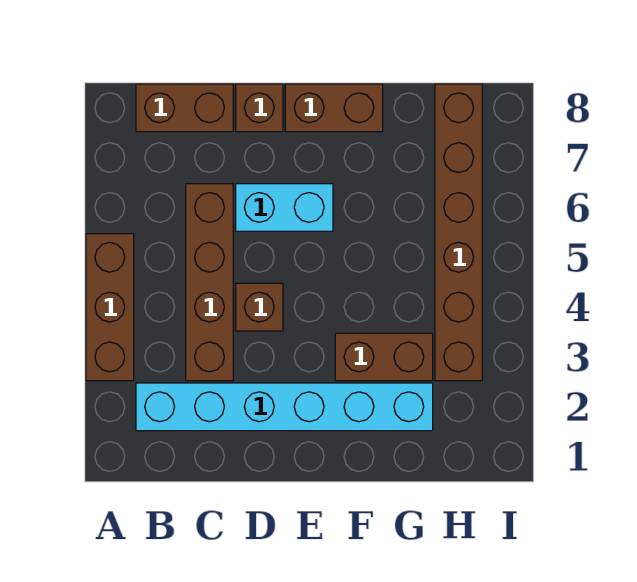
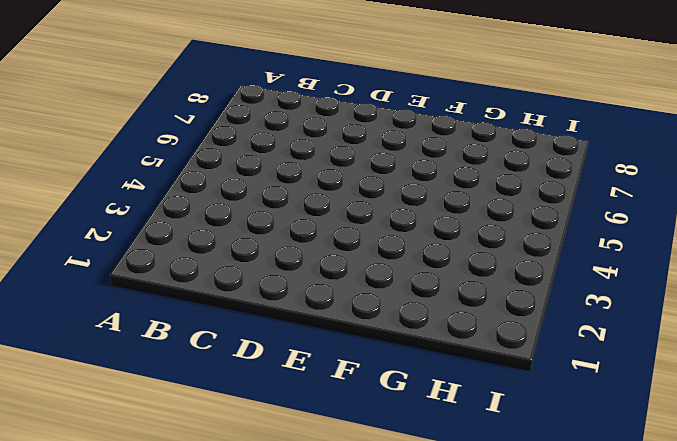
none -> brown 1x3 brick [86,234,134,381]
none -> cyan 1x6 brick [136,383,433,431]

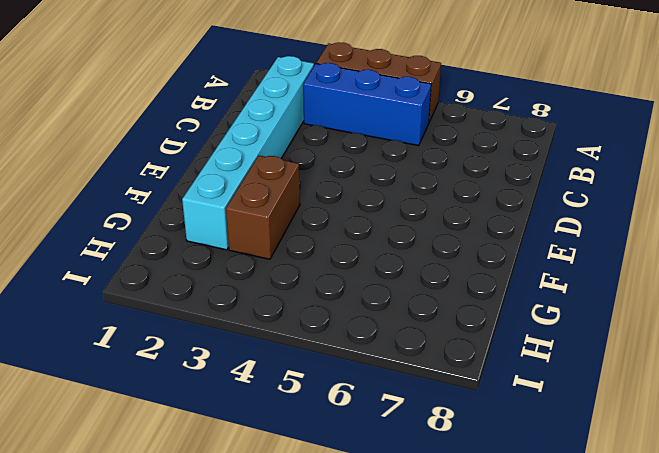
blue 1x3 brick [303,63,431,146] -> none
none -> brown 1x2 brick [136,84,233,132]
none -> brown 1x4 brick [186,184,233,381]

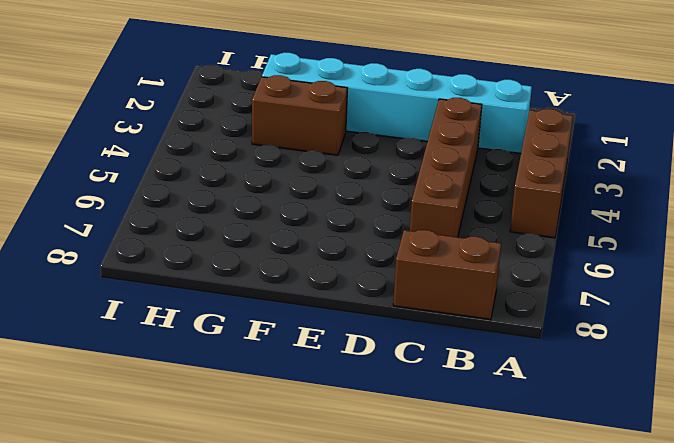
none -> brown 1x1 brick [236,283,283,331]
none -> cyan 1x2 brick [236,184,333,231]

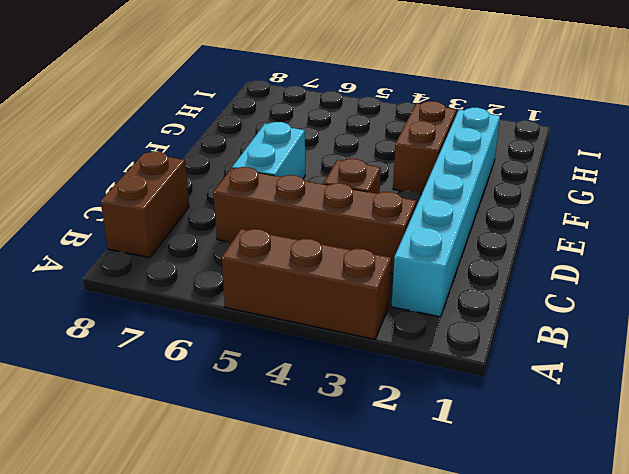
none -> brown 1x1 brick [236,84,283,132]
none -> brown 1x2 brick [285,84,383,132]

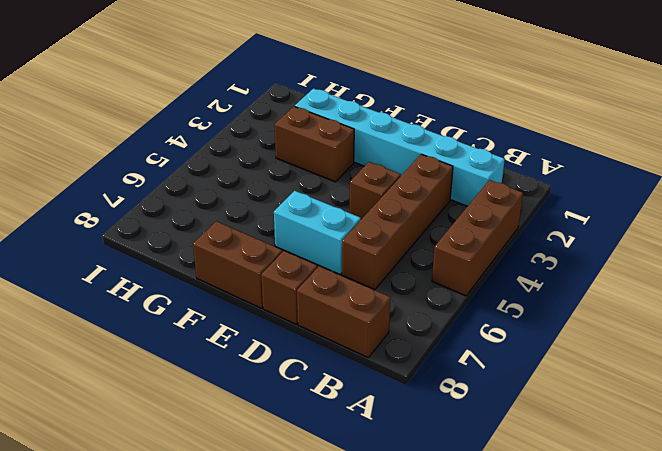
none -> brown 1x6 brick [435,84,482,381]

